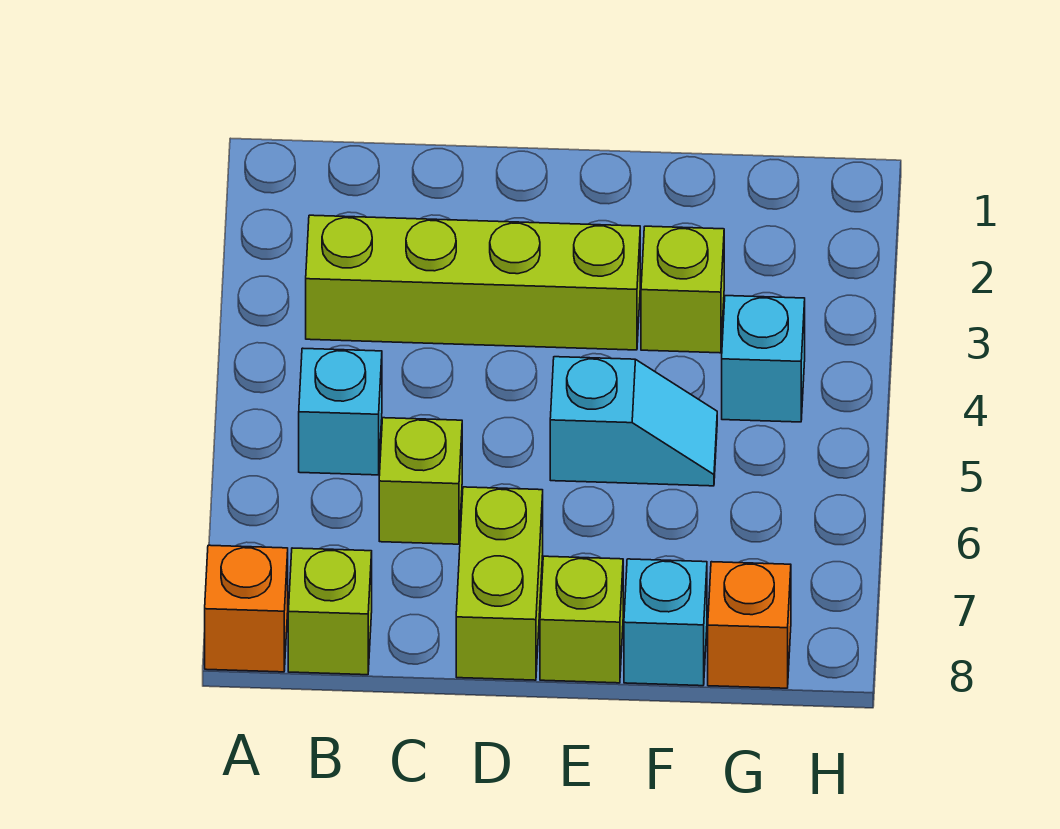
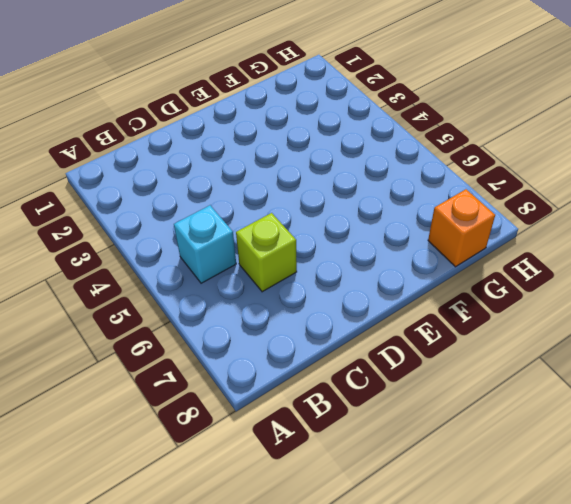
none -> orange 1x1 brick [205,545,288,672]
none -> lime 1x4 brick [306,215,640,350]
none -> lime 1x1 brick [288,548,372,675]

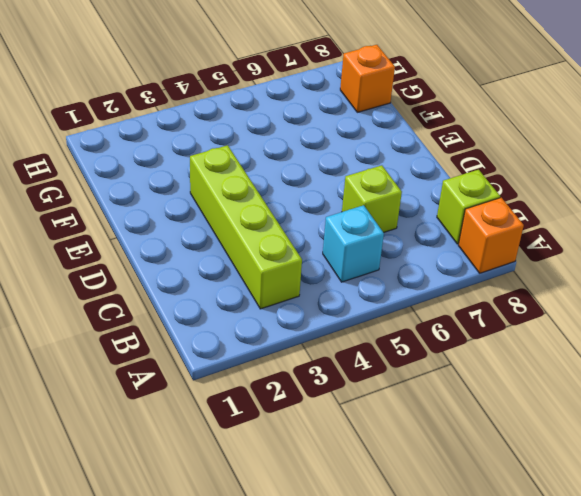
none -> lime 1x2 brick [456,487,543,680]
none -> cyan 1x2 slope [550,357,717,486]
none -> lime 1x1 brick [540,556,623,683]

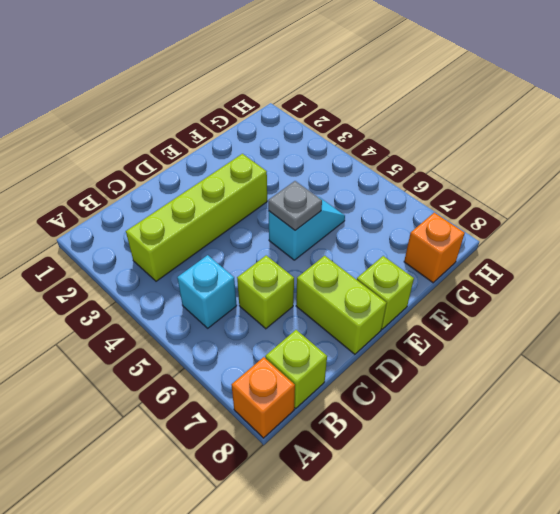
grey 1x1 plate [268,181,322,230] -> none
none -> lime 1x1 brick [641,226,724,353]
none -> cyan 1x1 brick [624,559,707,686]
none -> cyan 1x1 brick [722,296,805,422]

